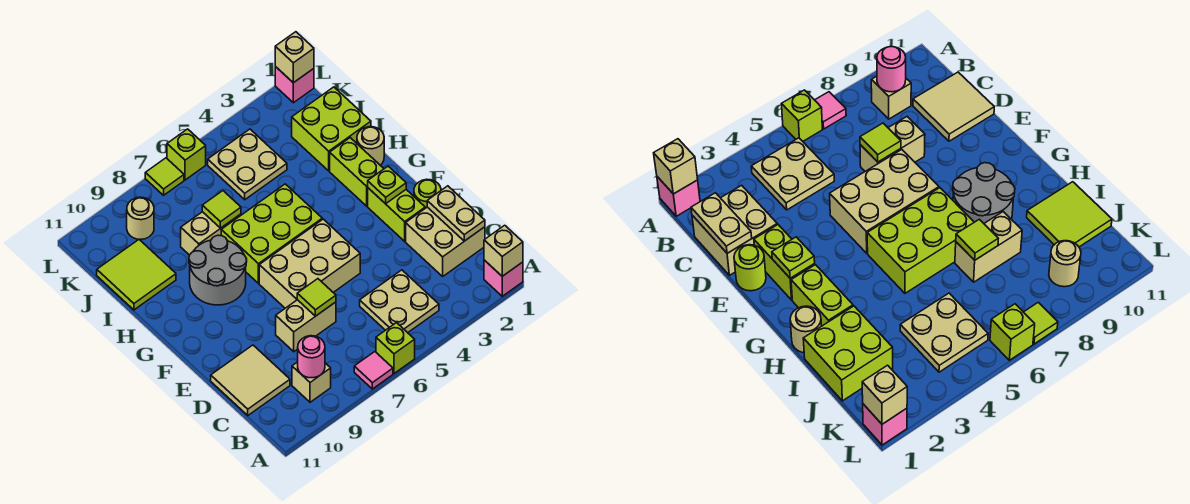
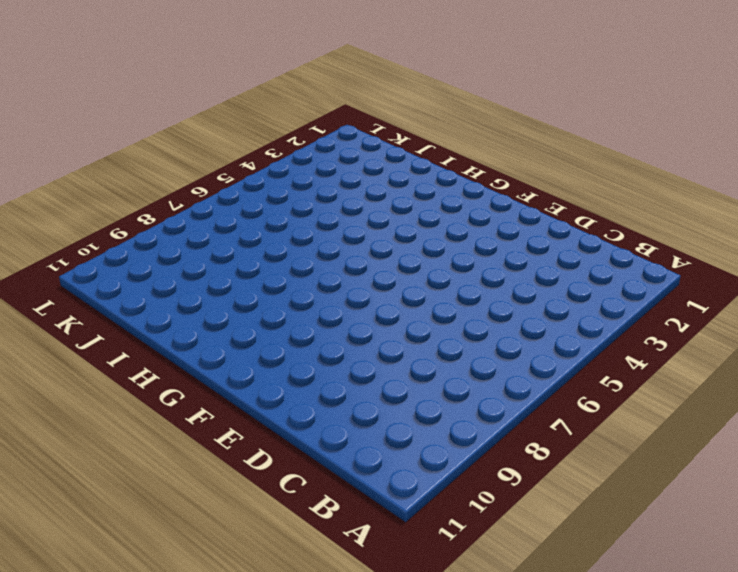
none -> pink 1x1 brick [484,260,523,296]
none -> lime 1x1 brick [376,323,415,373]
none -> pink 1x1 tile [354,352,393,389]
none -> tan 2x2 plate [360,270,439,333]

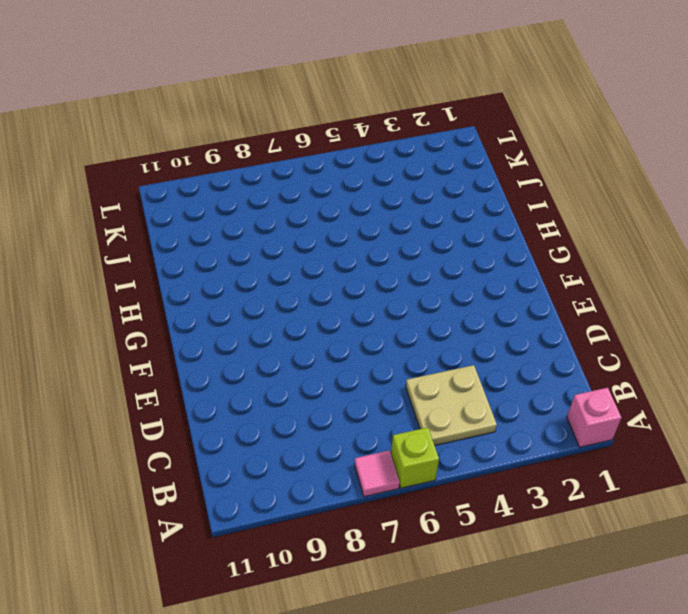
none -> tan 1x1 brick [292,362,331,402]
none -> tan 2x2 brick [406,207,485,276]
none -> tan 2x2 tile [211,345,290,415]
none -> tan 1x2 brick [276,300,336,352]

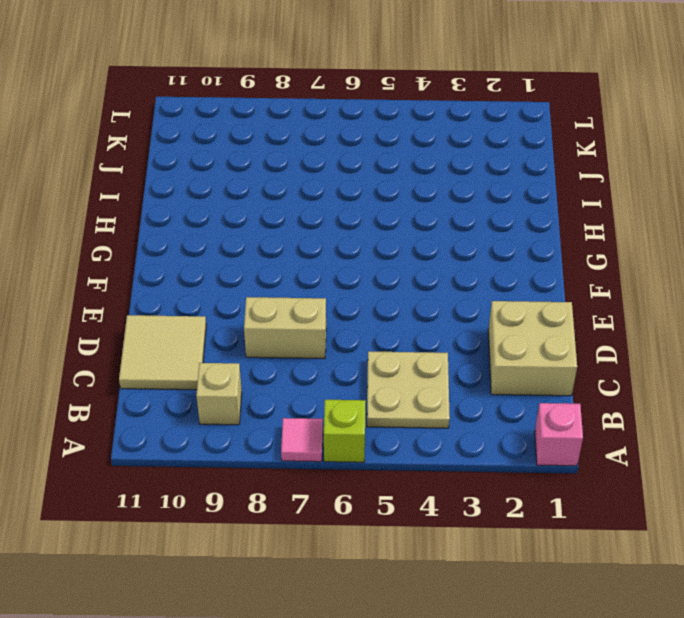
none -> lime 1x1 round brick [414,179,441,208]
none -> lime 1x2 brick [368,188,425,241]
none -> tan 2x3 brick [259,219,360,308]
none -> lime 1x2 brick [330,138,384,206]

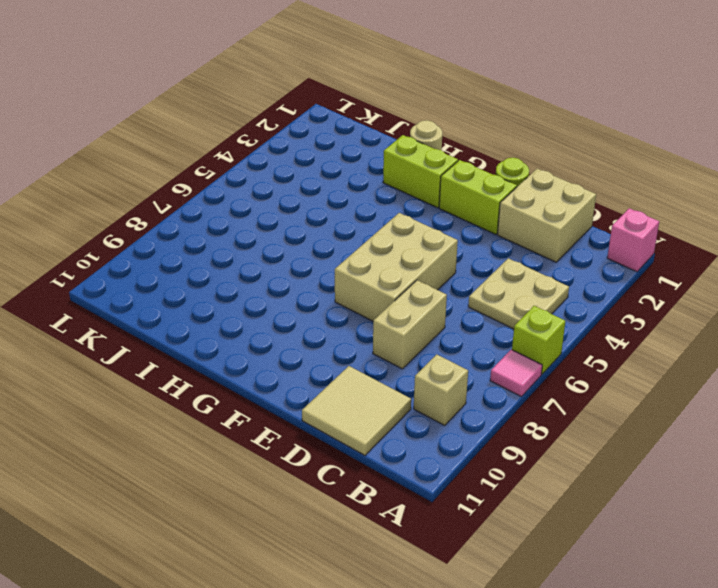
none -> lime 2x3 brick [221,184,322,283]
none -> grey 2x2 round brick [189,235,247,305]
none -> lime 2x2 brick [292,87,371,171]
none -> tan 1x2 brick [181,212,241,255]

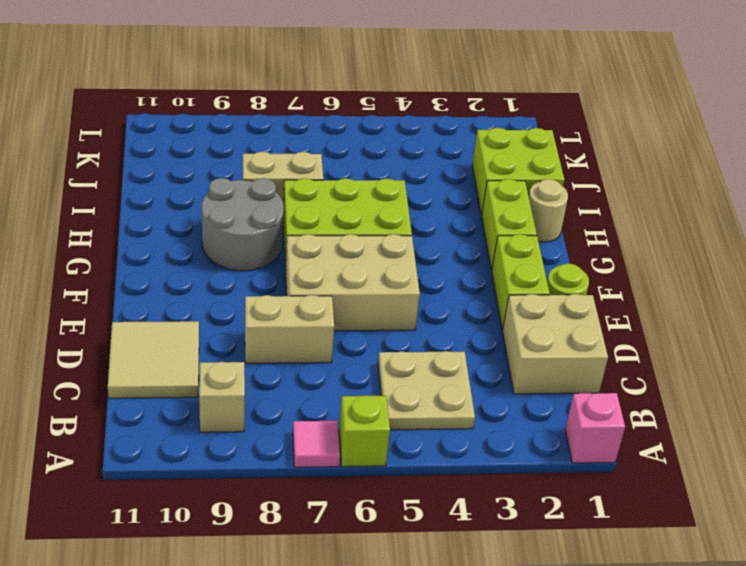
none -> lime 2x2 tile [97,240,176,310]
none -> tan 2x2 plate [208,129,287,200]
none -> tan 1x1 round brick [127,197,154,239]
none -> pink 1x1 brick [275,66,314,103]

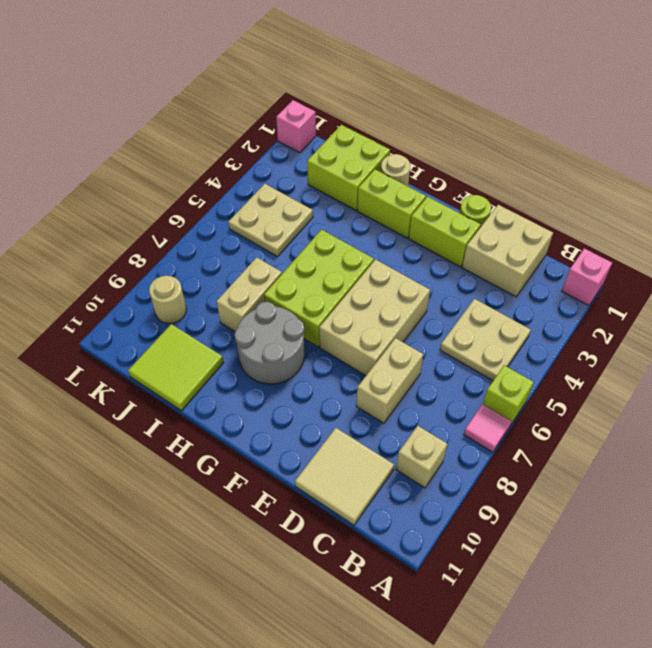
none -> lime 1x1 brick [167,129,206,180]
none -> lime 1x1 tile [145,158,184,195]
none -> tan 1x1 brick [484,225,523,276]
none -> pink 1x1 round brick [298,336,325,378]

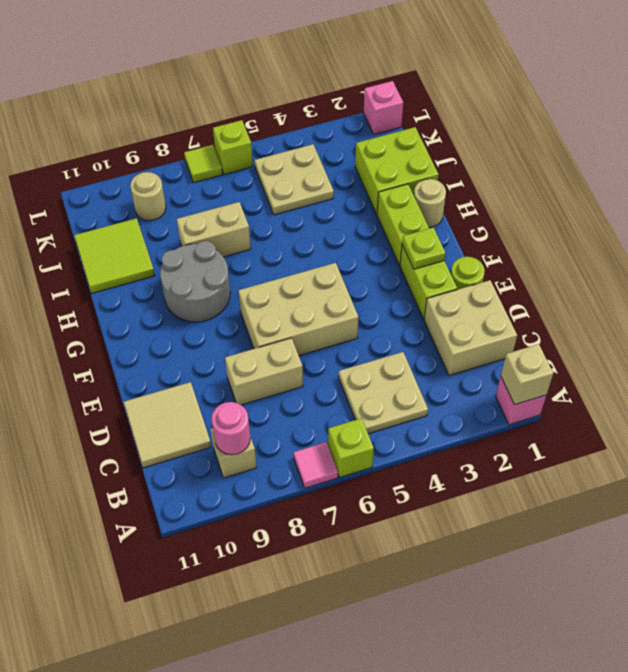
none -> lime 2x3 brick [221,184,322,283]
none -> tan 1x2 plate [427,186,485,241]
none -> lime 1x1 tile [297,279,336,316]
none -> lime 1x1 tile [202,191,241,228]

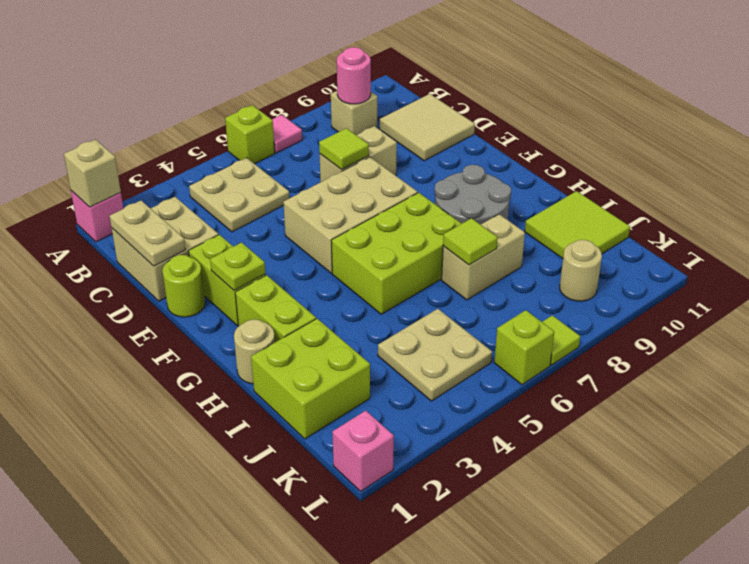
none -> tan 1x1 brick [275,32,314,83]

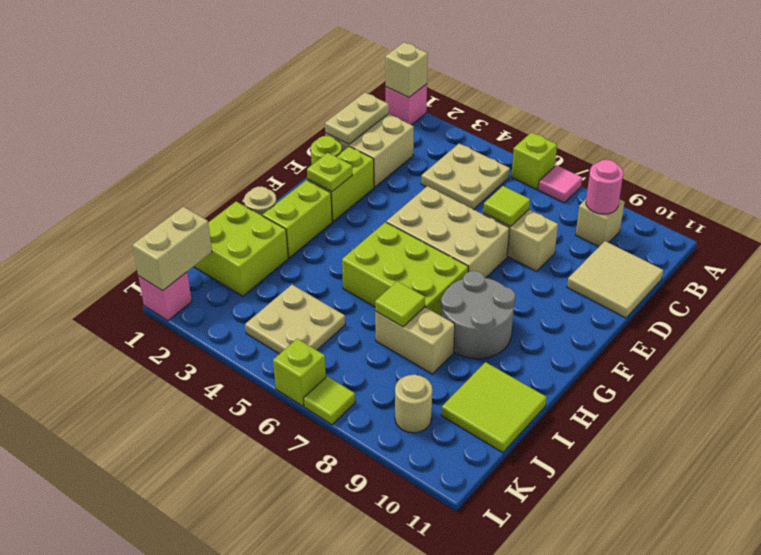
tan 1x2 brick [133,207,212,291] -> tan 1x1 brick [275,32,314,83]

